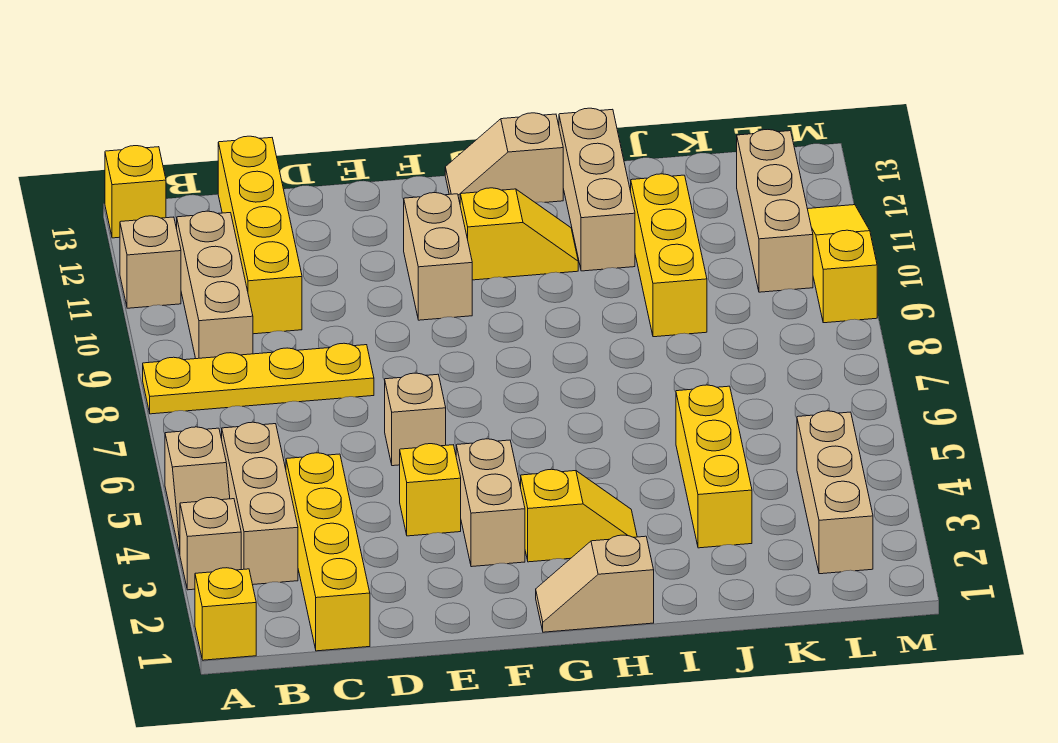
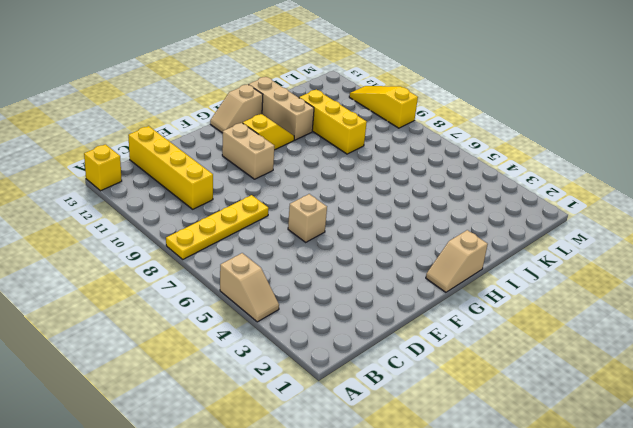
none -> yellow 1x1 brick [195,568,256,660]
none -> tan 1x1 brick [180,497,241,590]
none -> tan 1x1 brick [120,216,181,308]

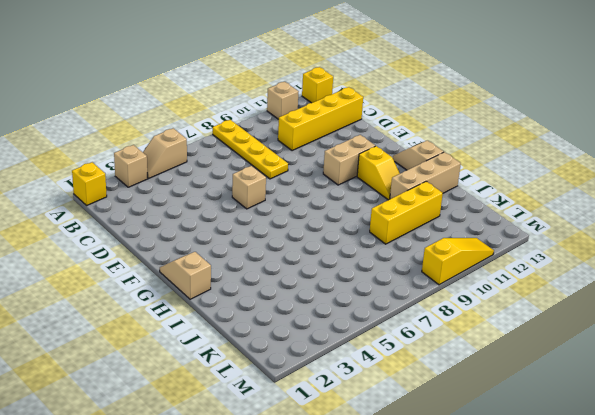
none -> tan 1x3 brick [222,422,298,585]
none -> tan 1x3 brick [177,211,253,359]
none -> yellow 1x4 brick [286,453,370,651]

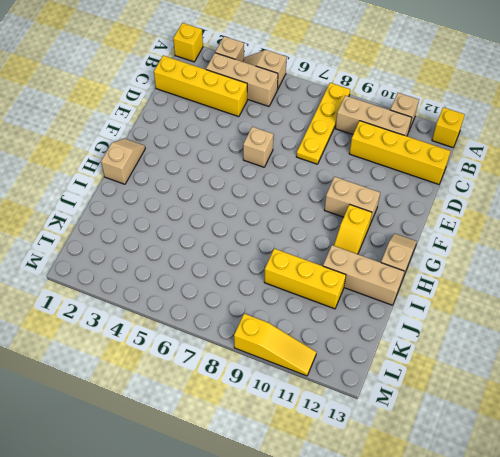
none -> yellow 1x1 brick [400,444,461,536]
none -> tan 1x2 brick [456,439,525,567]
none -> yellow 1x2 slope [521,469,637,562]

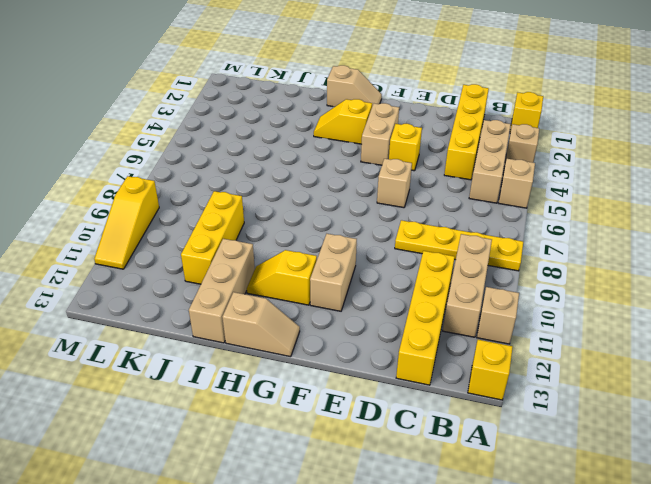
none -> yellow 1x3 brick [676,385,752,548]
none -> tan 1x3 brick [797,411,873,574]
none -> tan 1x3 brick [737,130,813,292]

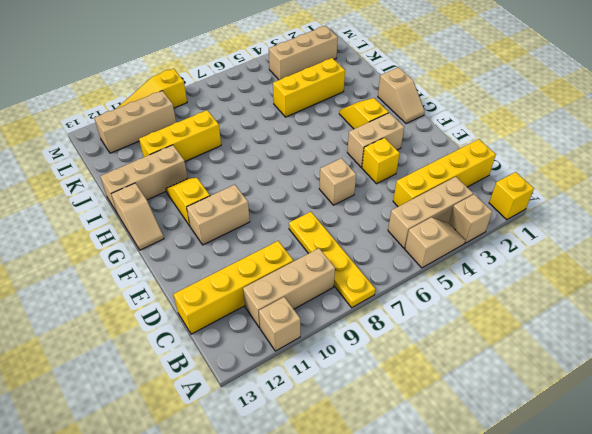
none -> yellow 1x1 brick [105,146,166,238]

